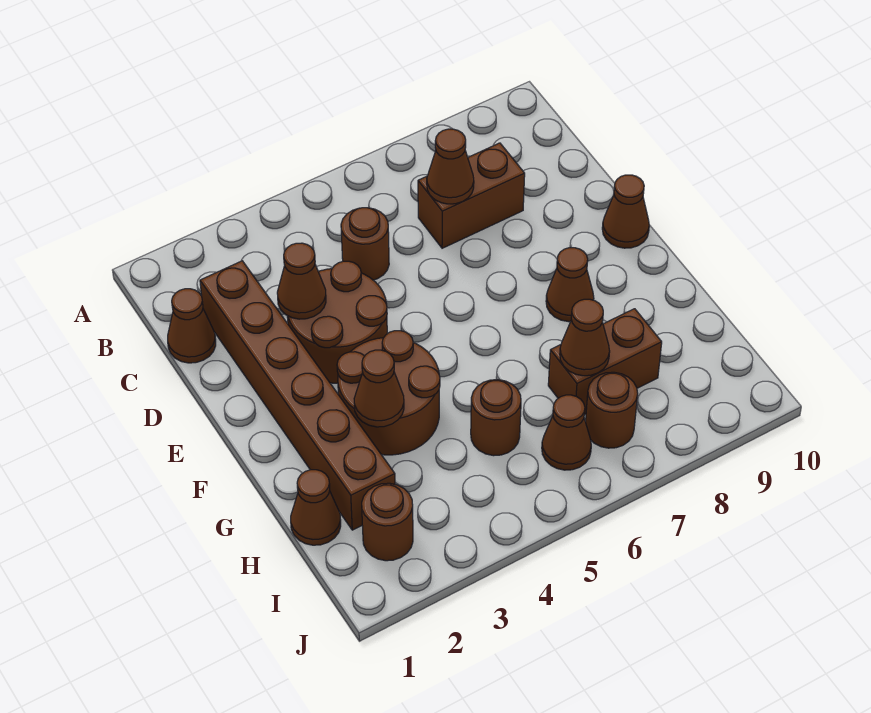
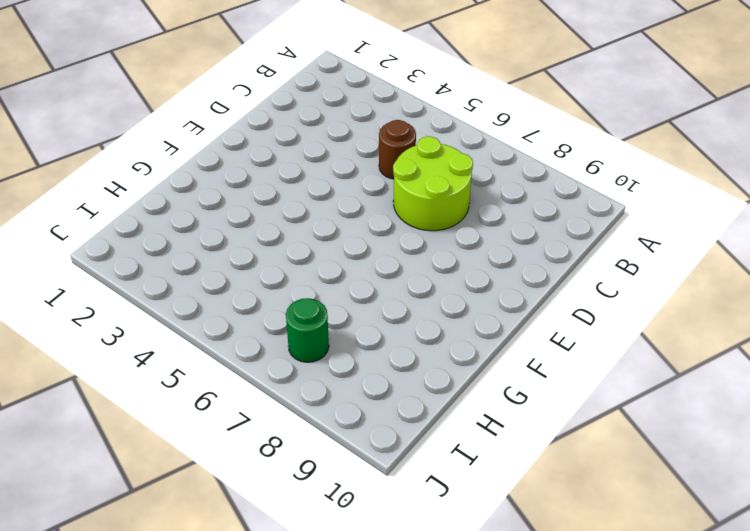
lime 2x2 round brick [393,136,473,231] -> brown 1x2 brick [418,143,525,248]
green 1x1 round brick [286,298,329,362] -> brown 1x1 round brick [586,372,638,448]
none -> brown 1x1 cone [168,289,216,363]
none -> brown 1x6 brick [200,261,395,530]
none -> brown 2x2 round brick [287,261,387,383]

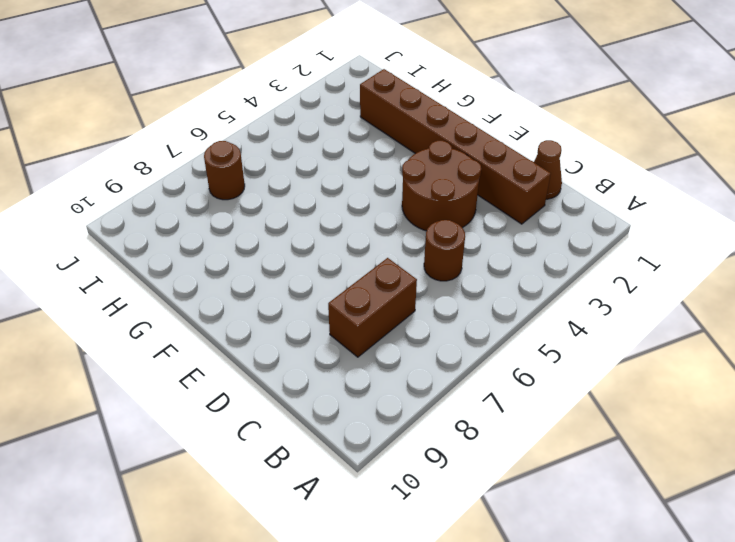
none -> brown 1x1 cone [602,175,649,248]
none -> brown 2x2 round brick [337,331,440,455]
none -> brown 1x1 cone [546,248,594,322]

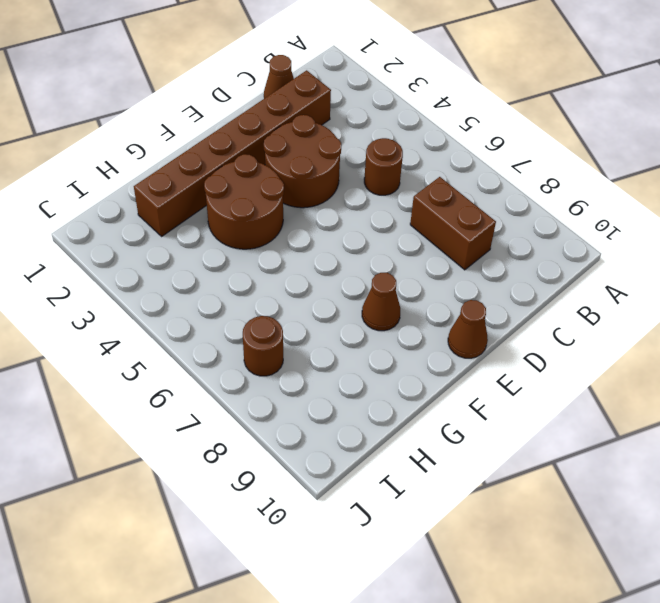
none -> brown 1x1 cone [291,470,341,545]
none -> brown 1x1 round brick [471,380,521,456]
none -> brown 1x2 brick [548,309,662,415]

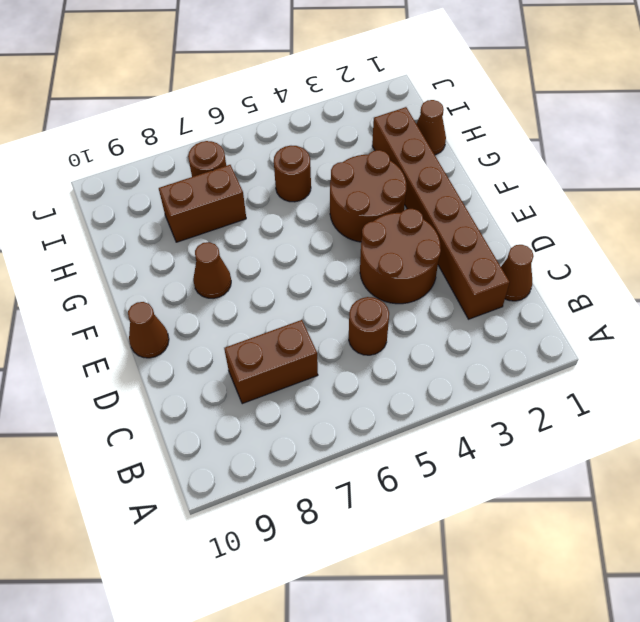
none -> brown 1x1 round brick [362,483,413,561]
none -> brown 1x1 cone [542,395,591,470]
none -> brown 1x1 cone [427,129,474,204]

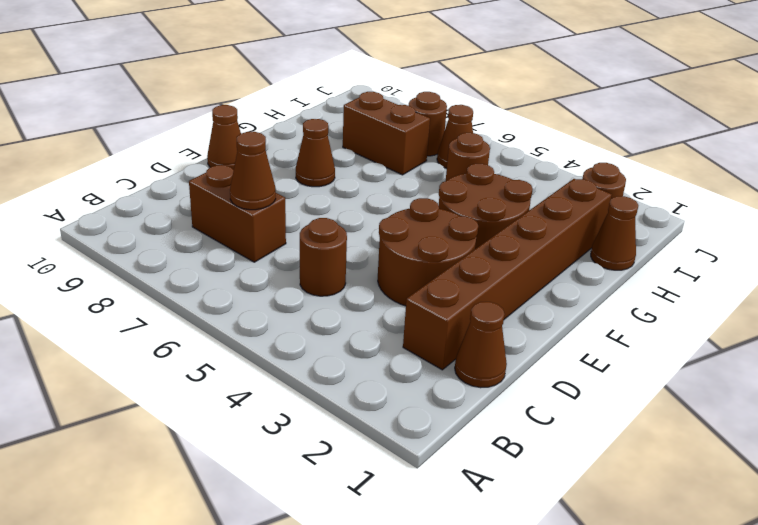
none -> brown 1x1 cone [277,243,326,319]
none -> brown 1x1 cone [354,350,404,427]
none -> brown 1x1 cone [560,299,610,376]

